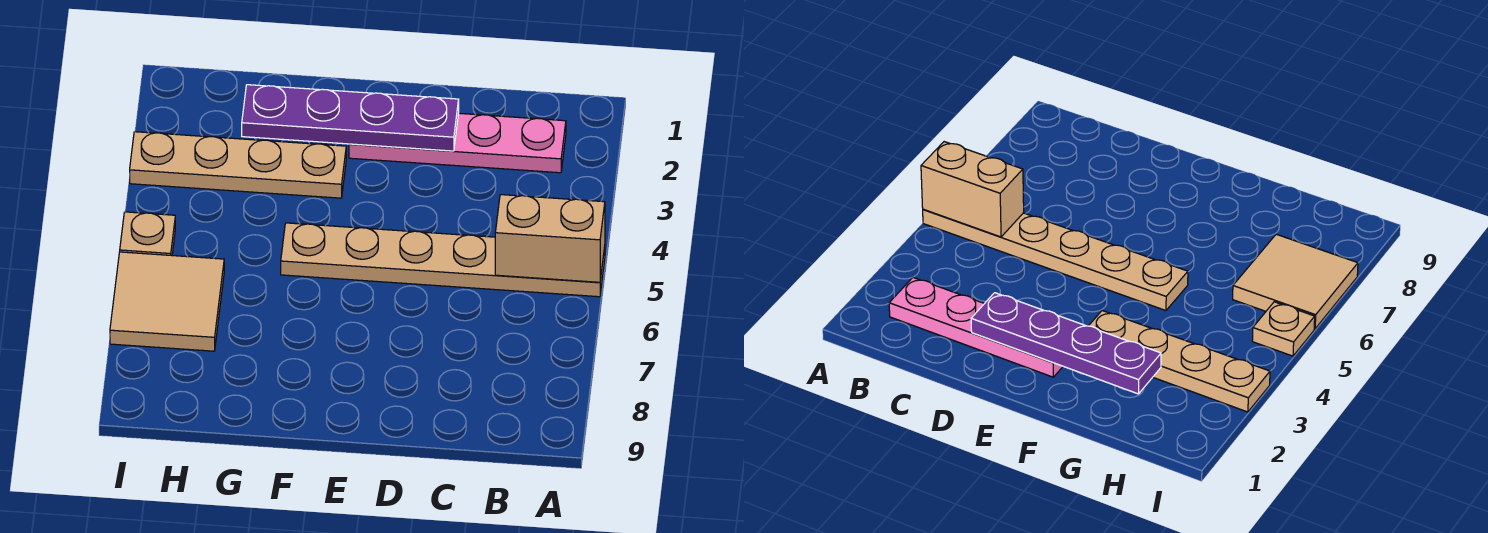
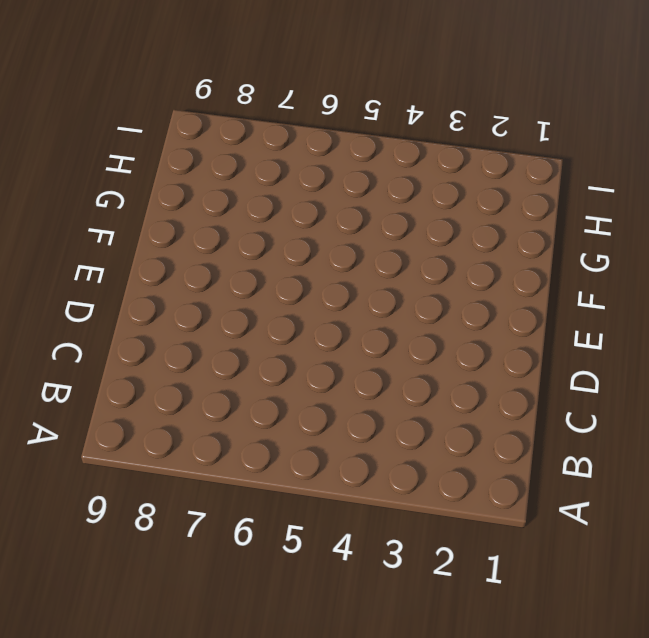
none -> tan 1x6 plate [281,223,605,297]
none -> pink 1x4 plate [349,113,566,173]

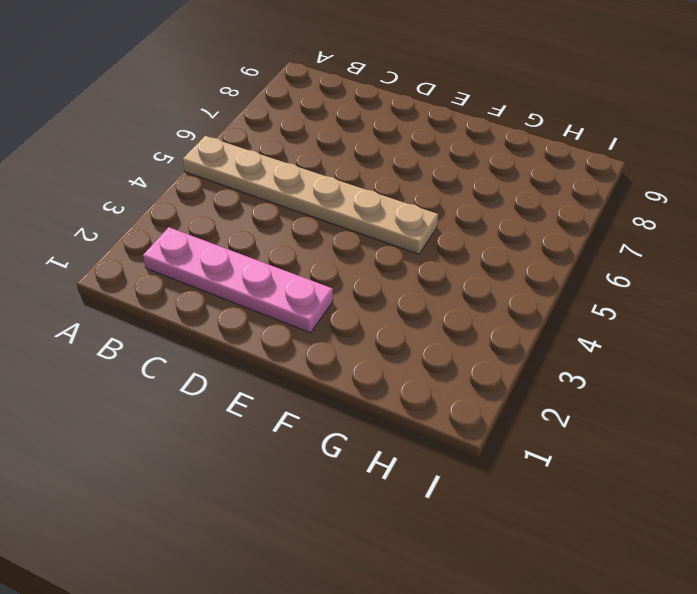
none -> tan 1x4 plate [130,132,346,198]
none -> tan 2x2 tile [110,252,224,351]

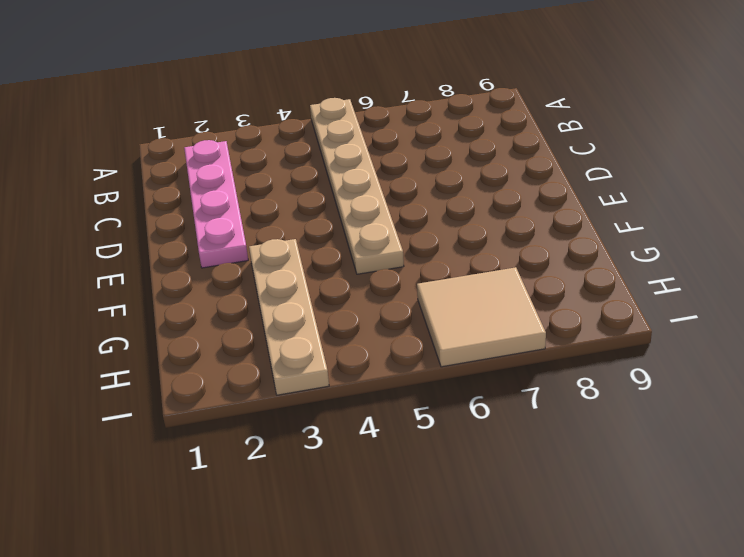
none -> tan 1x1 plate [120,212,175,256]
none -> tan 1x2 brick [495,195,605,282]

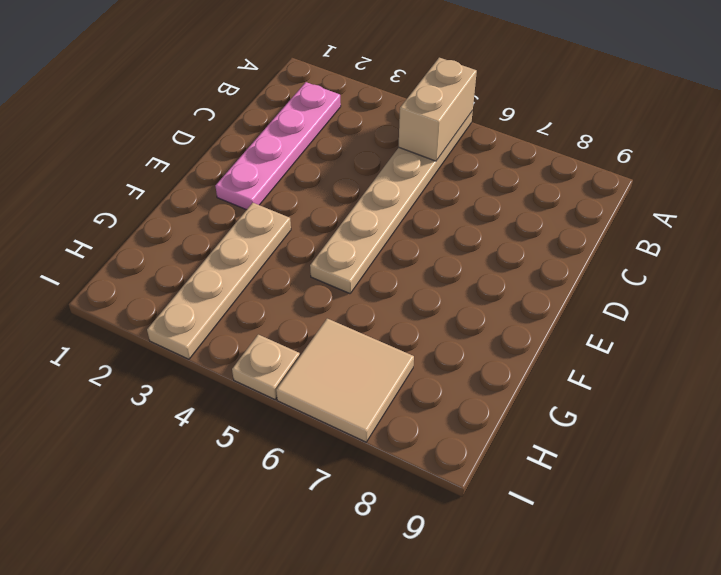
none -> purple 1x4 plate [242,85,459,151]

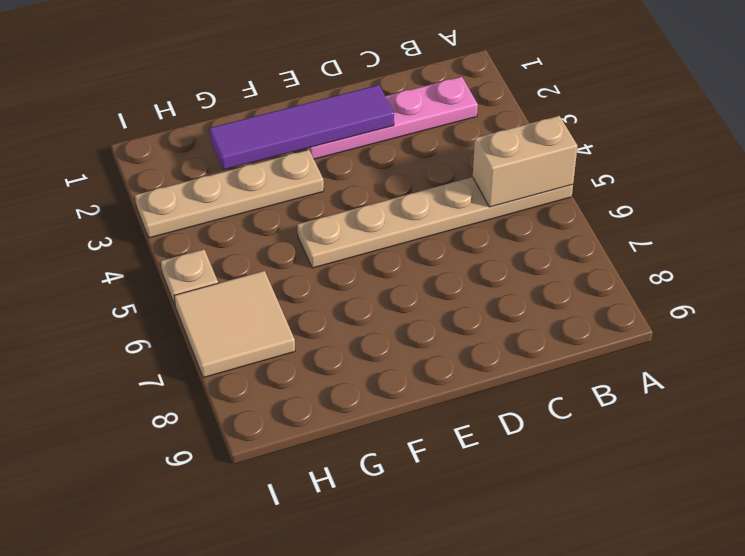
purple 1x4 tile [209,85,394,170] -> purple 1x4 plate [242,85,459,151]

